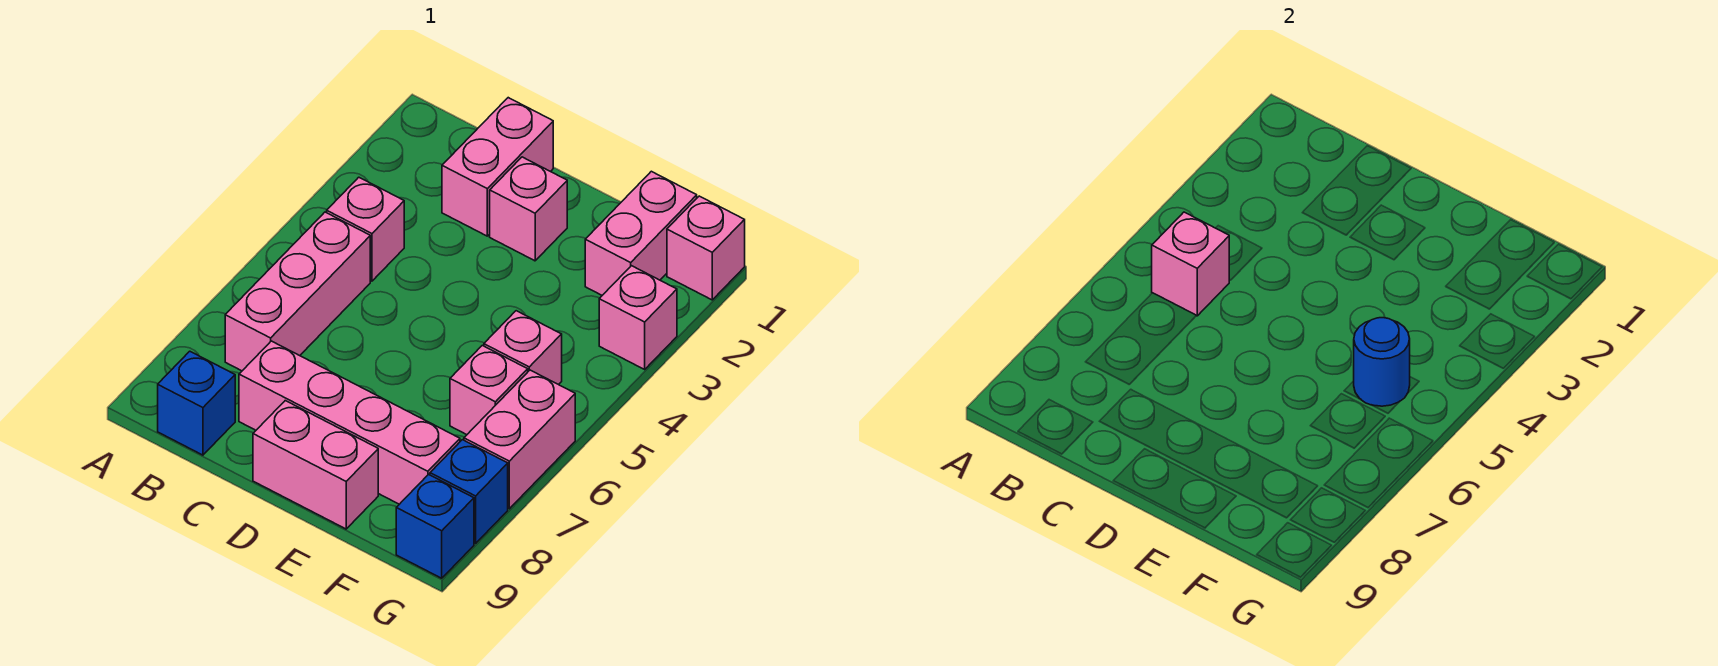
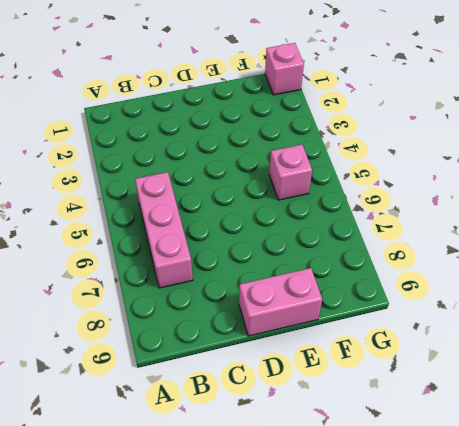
none -> pink 1x1 brick [327,177,404,281]
none -> blue 1x1 brick [158,351,235,455]
none -> pink 1x2 brick [442,98,553,236]

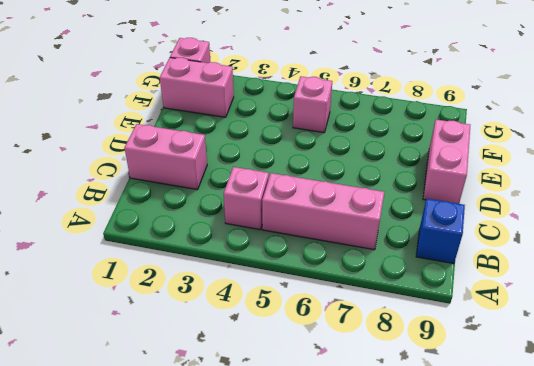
none -> pink 1x4 brick [239,341,460,504]
none -> pink 1x1 brick [490,157,567,261]
none -> pink 1x1 brick [450,345,528,435]

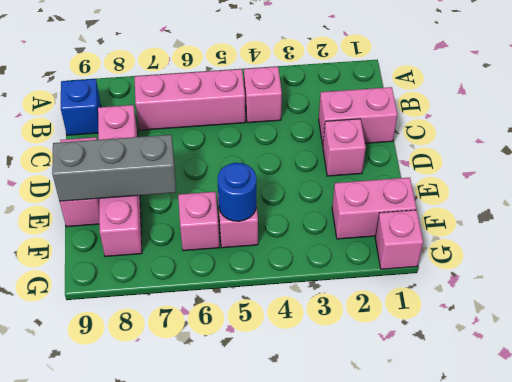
grey 1x3 brick [52,135,176,201] -> none
none -> pink 1x1 brick [599,266,677,369]
none -> pink 1x2 brick [464,370,575,509]
none -> blue 1x1 brick [430,440,508,544]

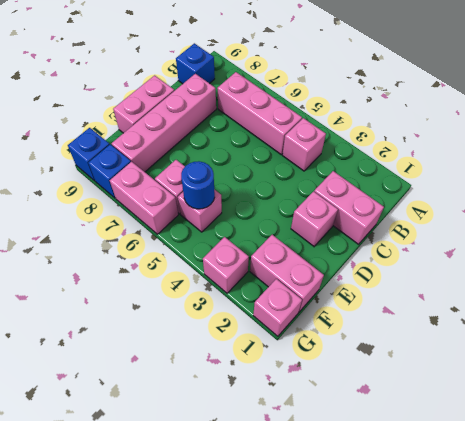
none -> pink 1x1 brick [1152,212,1229,316]

